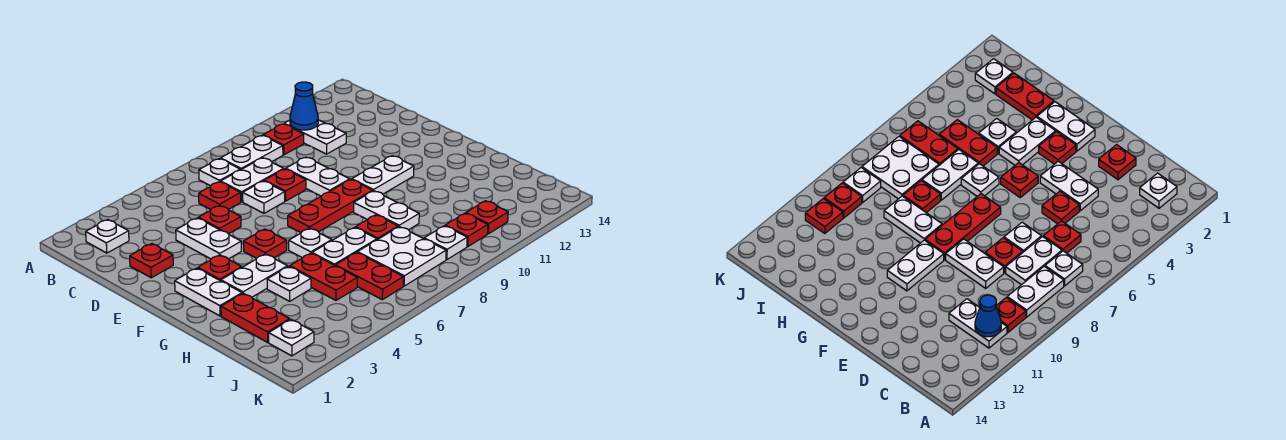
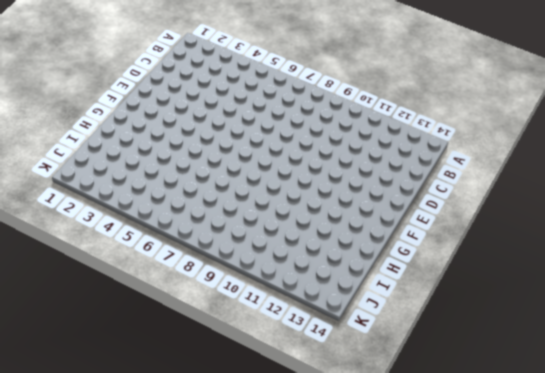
none -> white 1x1 plate [86,220,129,253]
none -> white 1x1 plate [199,159,240,186]
none -> white 1x2 plate [221,135,283,170]
none -> red 1x1 plate [263,124,304,155]

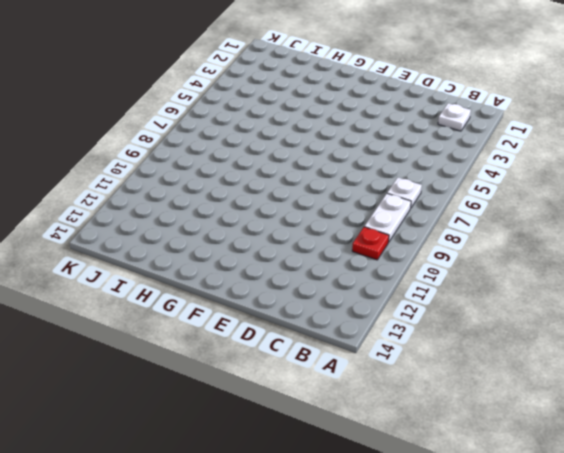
none -> white 1x2 plate [284,120,346,154]
none -> red 1x1 plate [199,182,241,210]
none -> white 1x2 plate [221,158,284,202]
none -> red 1x1 plate [130,243,173,278]

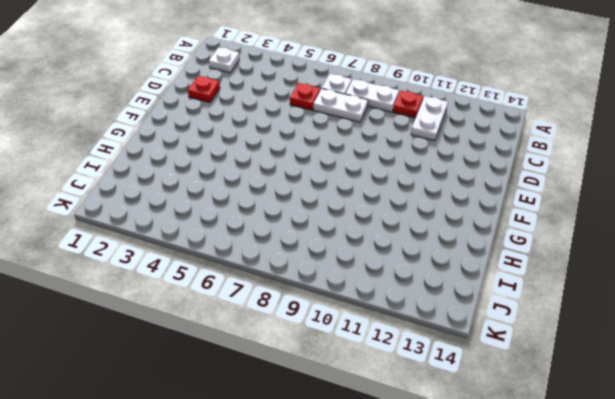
none -> white 1x2 plate [176,218,241,259]
none -> red 1x1 plate [198,205,241,234]
none -> white 1x1 plate [243,181,285,213]
none -> red 1x1 plate [264,169,306,201]

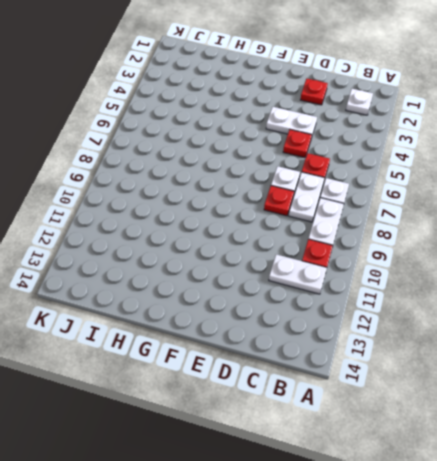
none -> white 1x2 plate [286,157,350,196]
none -> white 1x2 plate [175,268,242,316]
none -> red 1x1 plate [198,255,242,281]
none -> red 1x1 plate [243,229,287,258]

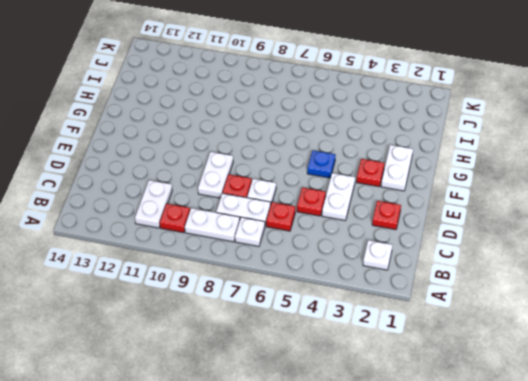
blue 1x1 plate [307,151,336,178] -> red 1x1 plate [243,229,287,258]
none -> red 1x3 plate [288,180,373,232]
none -> white 1x2 plate [352,156,414,194]
none -> white 1x2 plate [221,254,288,297]
none -> white 1x1 plate [289,228,332,258]

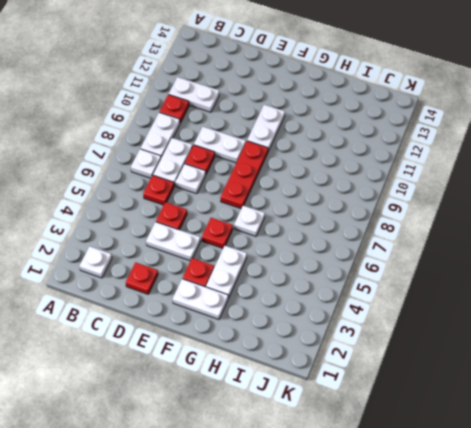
none -> white 1x2 plate [354,191,419,230]
none -> red 1x2 plate [221,293,290,342]
none -> white 1x1 plate [267,266,311,301]
none -> red 1x2 plate [290,253,357,300]

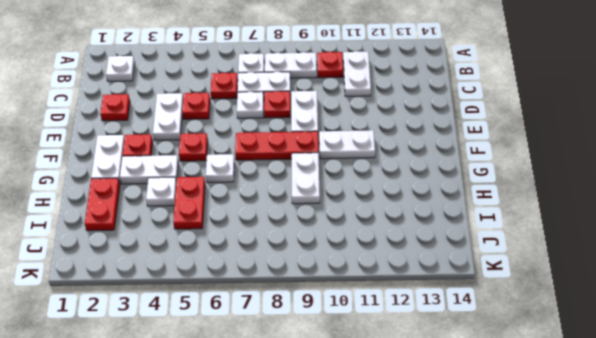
none -> white 1x2 plate [312,227,377,266]
none -> red 1x1 plate [356,215,398,240]
none -> red 1x2 plate [336,252,403,300]
none -> white 2x2 plate [357,227,446,286]

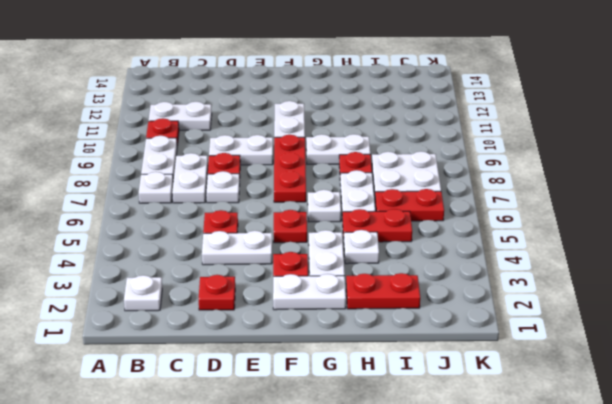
none -> red 1x1 plate [199,182,241,210]
none -> white 1x1 plate [269,319,314,356]
none -> white 1x1 plate [424,226,467,260]
none -> red 1x1 plate [445,213,488,247]

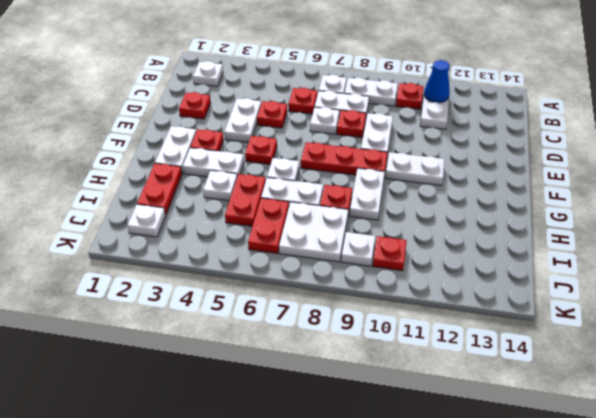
none -> red 1x1 plate [466,201,508,234]

